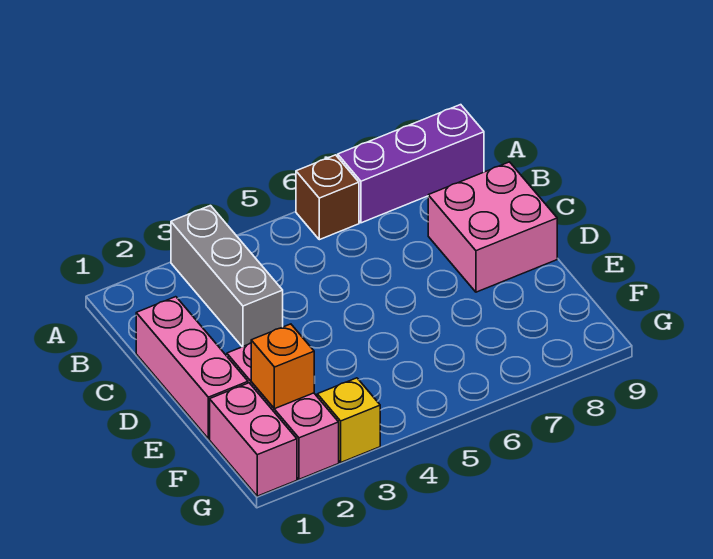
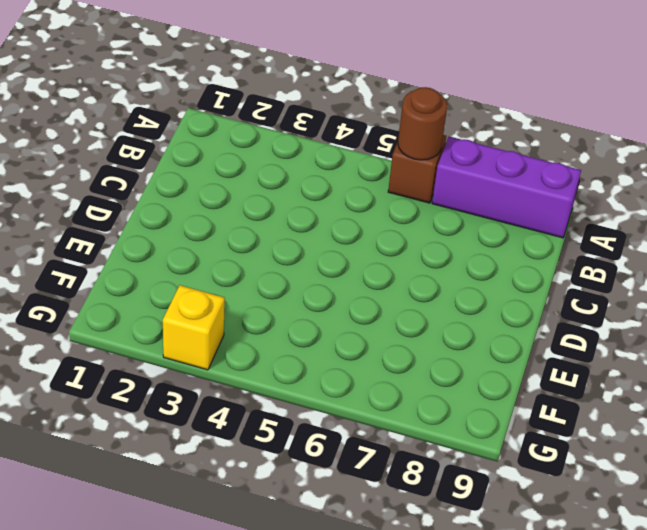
brown 1x1 round brick [398,87,447,160] -> none
none -> grey 1x3 brick [171,206,283,347]
none -> pink 1x3 brick [136,297,248,439]

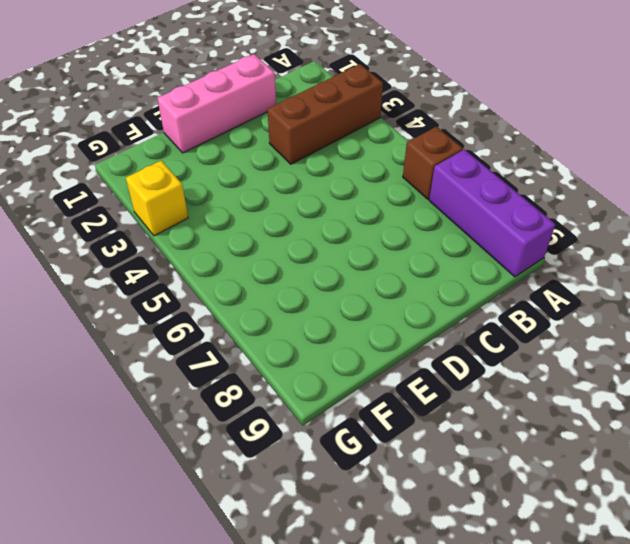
brown 1x3 brick [268,64,383,164] -> grey 1x3 brick [171,206,283,347]
none -> pink 2x2 brick [428,162,557,292]
none -> pink 1x3 brick [227,343,339,479]

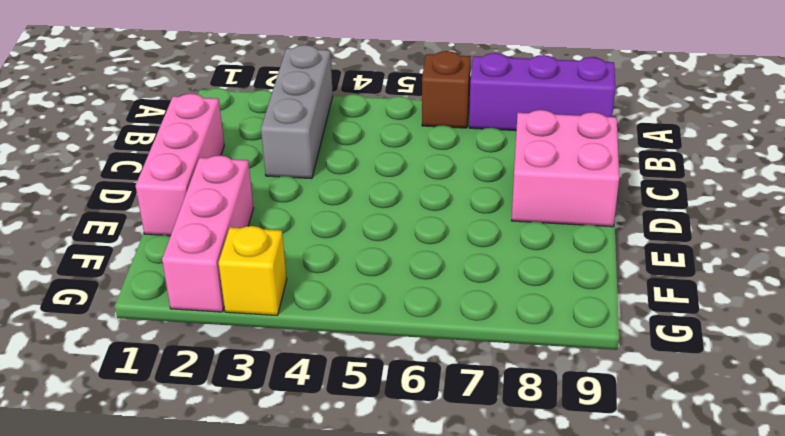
none -> pink 1x2 brick [210,383,297,496]
none -> orange 1x1 brick [251,324,314,409]

